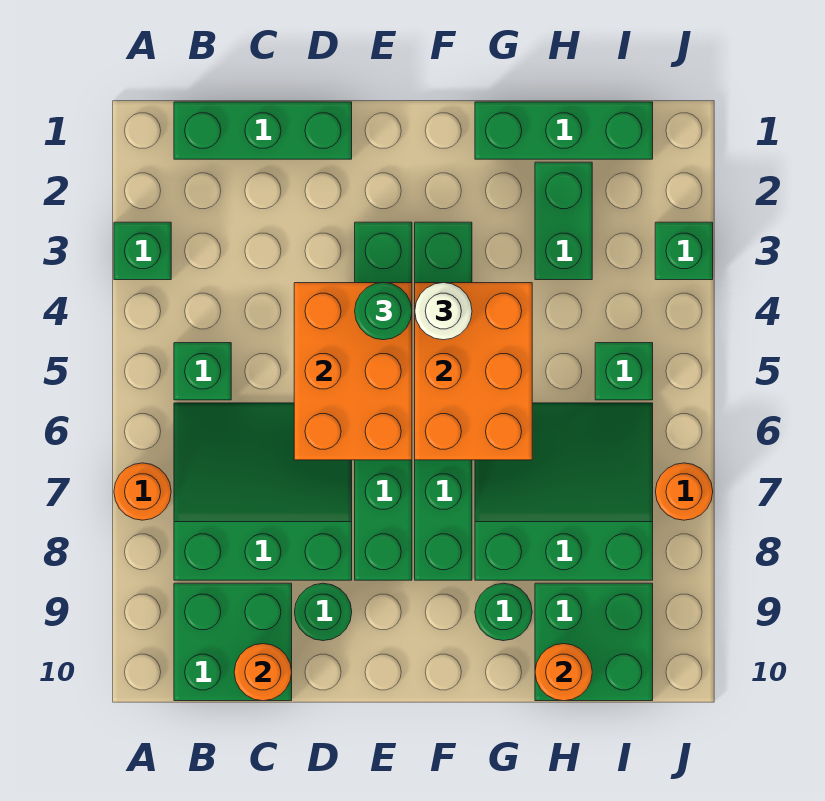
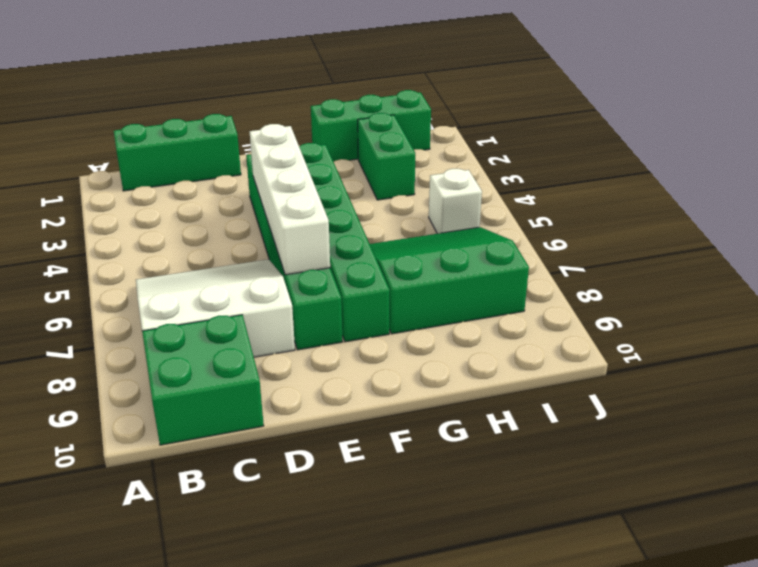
white 3x3 slope [136,259,295,357] -> green 3x3 slope [174,403,352,580]
white 1x4 brick [249,124,330,275] -> orange 2x3 brick [294,283,412,460]
white 1x1 brick [429,169,482,234] -> green 1x1 brick [595,343,653,400]
none -> green 1x1 brick [114,222,171,280]
none -> orange 1x1 round brick [114,463,171,520]
none -> green 1x1 brick [174,343,231,400]

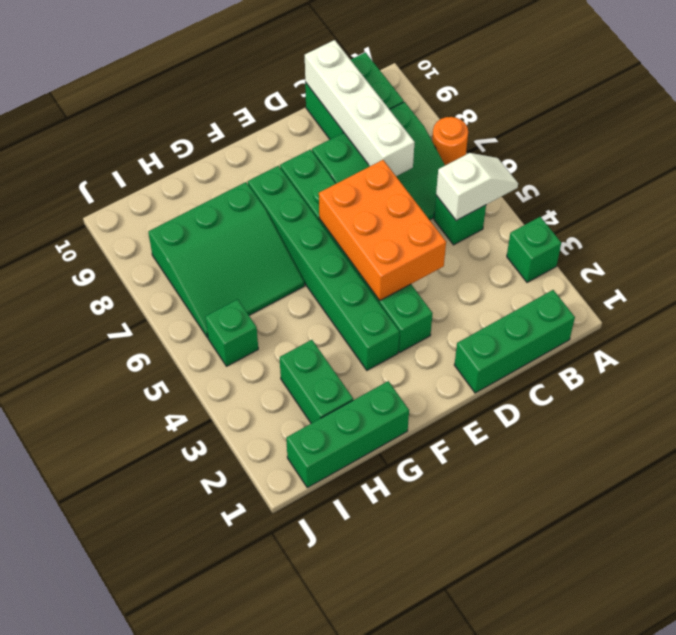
white 1x2 slope [436,153,518,220] -> none
white 1x4 brick [305,40,415,176] -> orange 1x1 round brick [234,644,292,701]
none -> green 1x1 round brick [295,583,352,641]
none -> green 1x1 round brick [475,583,532,641]
none -> green 2x2 brick [535,583,653,701]

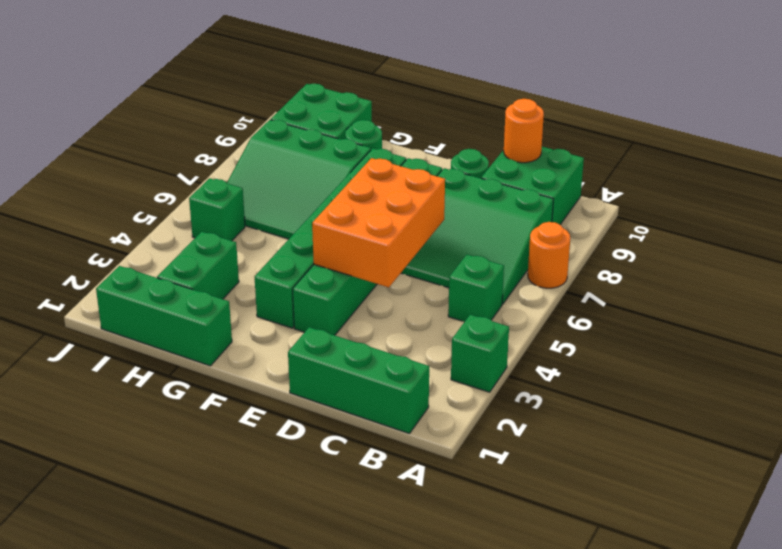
none -> green 1x1 brick [655,222,713,280]
none -> orange 1x1 round brick [656,463,713,520]
none -> orange 2x3 brick [415,283,532,460]

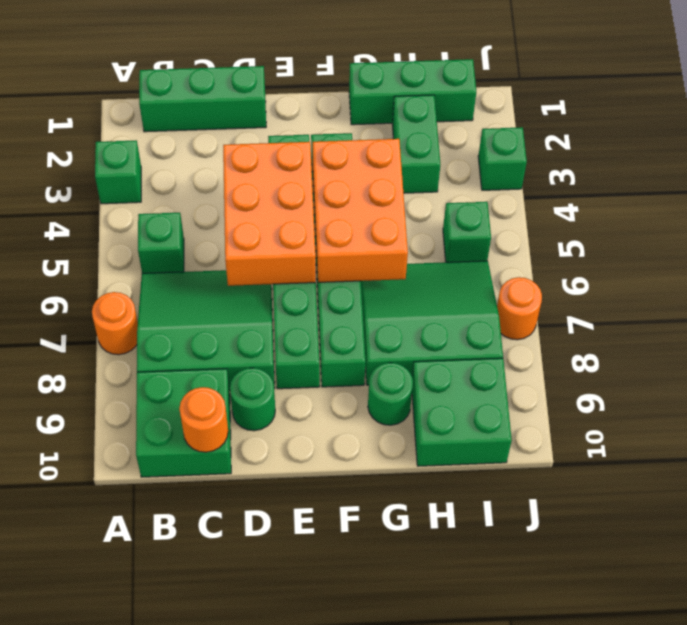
none -> orange 1x1 round brick [535,644,592,701]
none -> green 1x1 round brick [355,283,412,340]
none -> white 1x1 round brick [415,283,472,340]

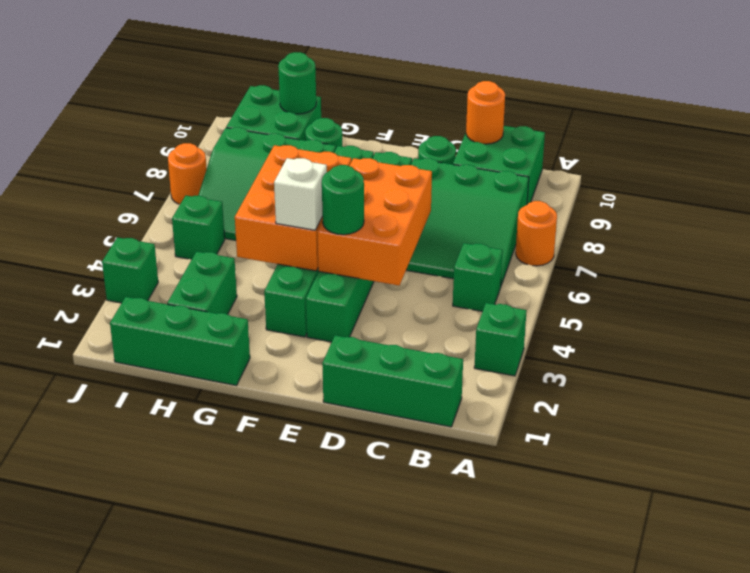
white 1x1 brick [274,158,327,230] -> white 1x1 round brick [415,283,472,340]
green 1x1 round brick [278,52,316,114] -> orange 1x1 round brick [535,644,592,701]

